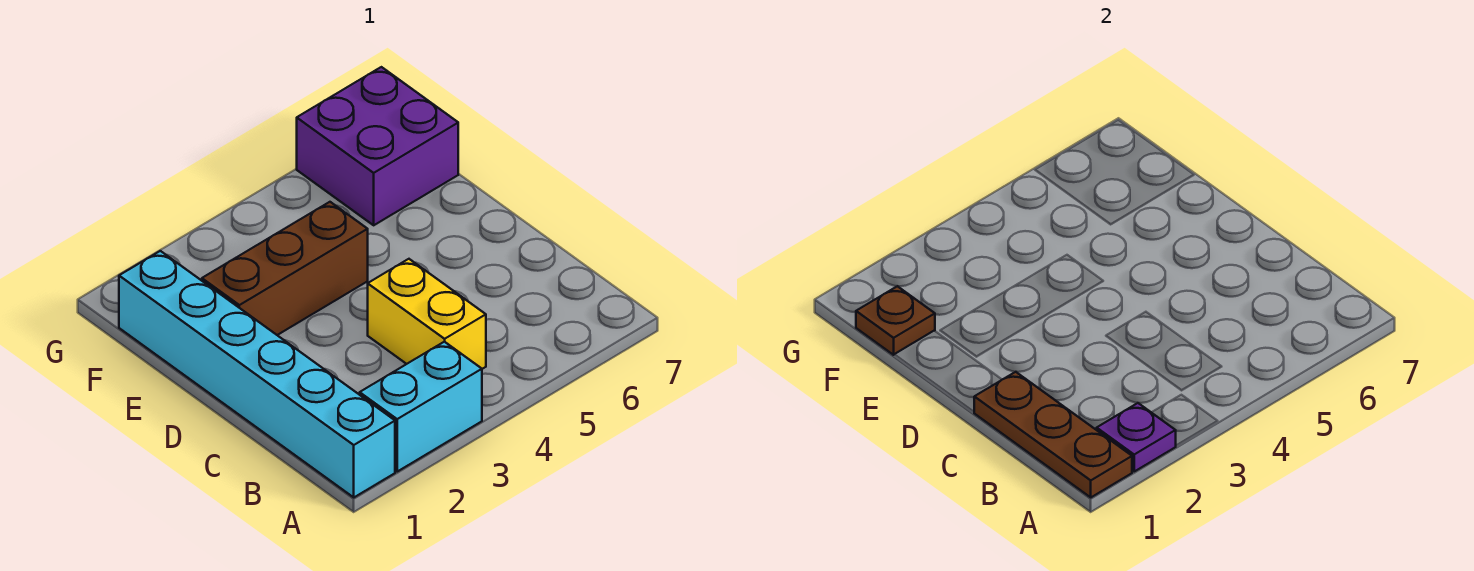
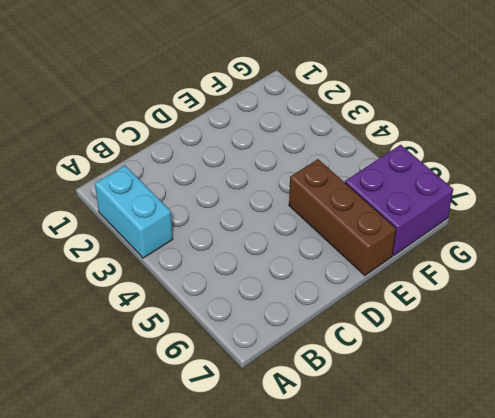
brown 1x3 brick [289,159,396,276] -> brown 1x3 brick moved to [202,202,368,335]
none -> cyan 1x6 brick [119,251,395,497]
none -> yellow 1x2 brick [368,259,486,369]

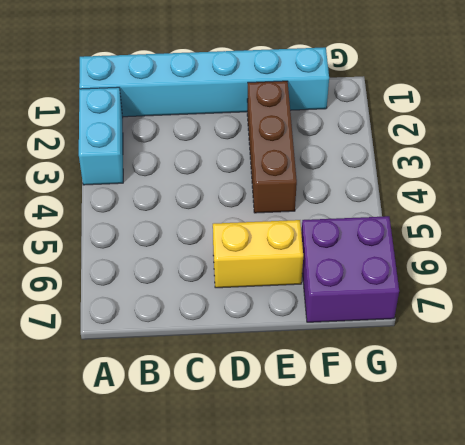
yellow 1x2 brick [213,220,303,288] -> yellow 1x2 brick moved to [368,259,486,369]
none -> brown 1x3 plate [974,372,1132,497]
none -> purple 1x1 plate [1097,403,1176,471]

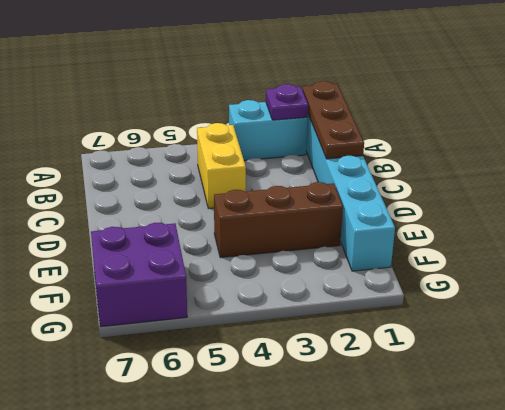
none -> brown 1x1 plate [856,286,935,355]

